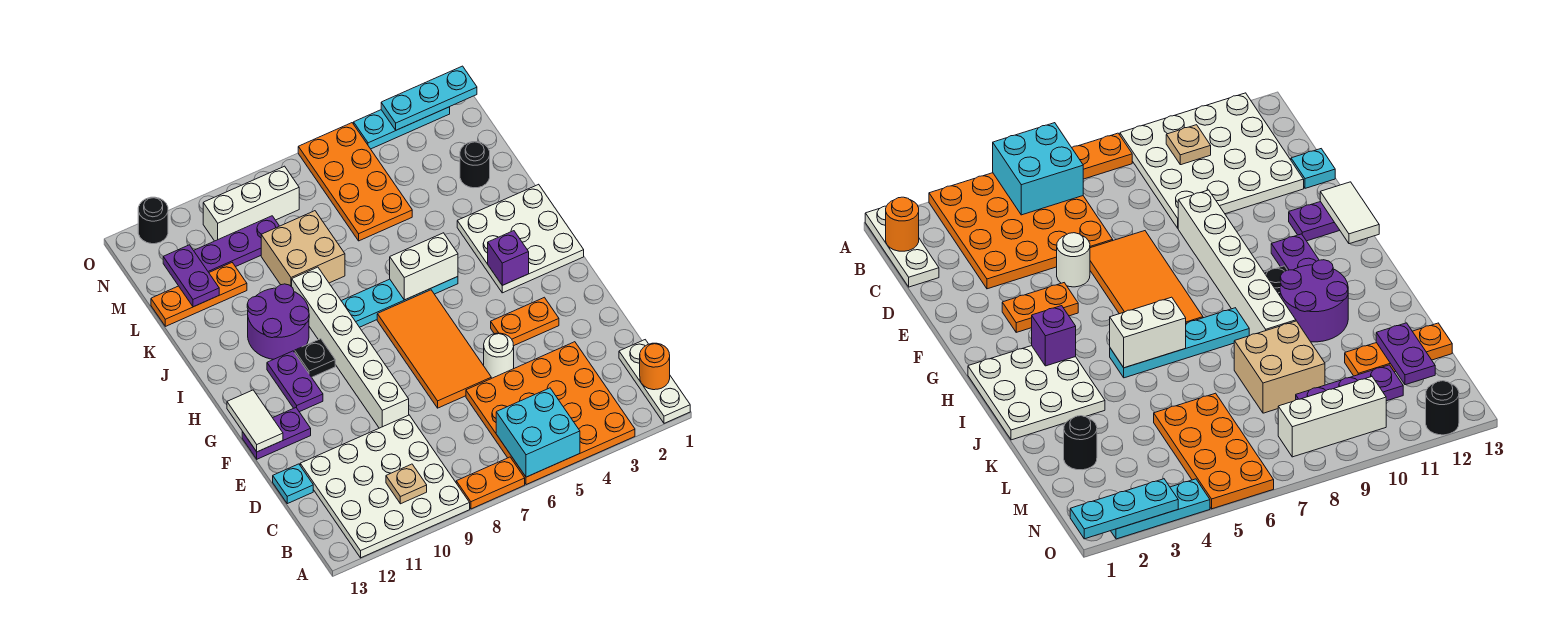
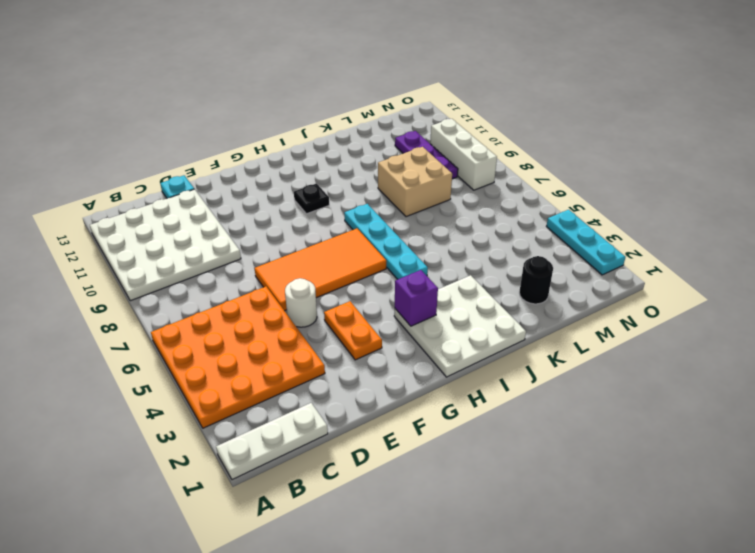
none -> orange 1x2 plate [456,457,525,509]
none -> white 1x6 brick [292,267,409,428]
none -> purple 1x2 plate [242,408,311,459]
none -> purple 1x2 plate [267,351,323,412]

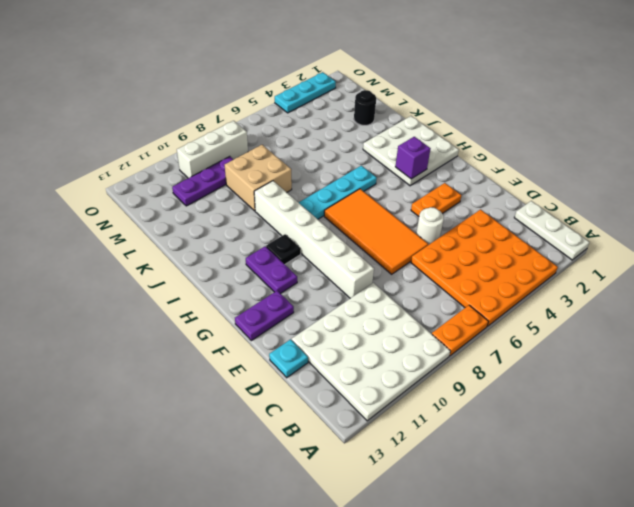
none -> purple 2x2 round brick [247,284,309,359]
none -> orange 2x4 plate [298,123,412,241]
none -> orange 1x3 plate [151,263,247,326]
none -> black 1x1 round brick [138,197,168,244]

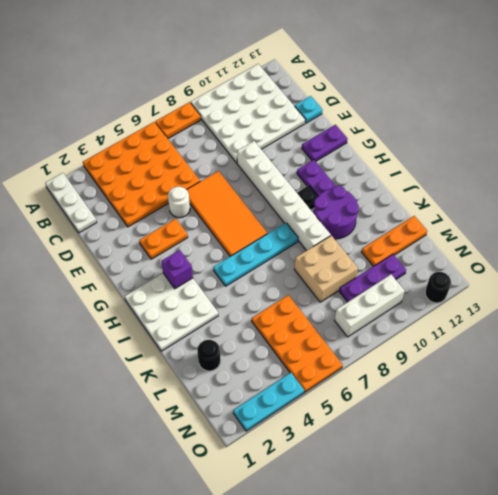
none -> cyan 2x2 brick [496,388,580,477]
none -> orange 1x1 round brick [640,343,670,390]
none -> tan 1x1 plate [386,464,427,504]
none -> white 1x2 tile [227,390,283,452]

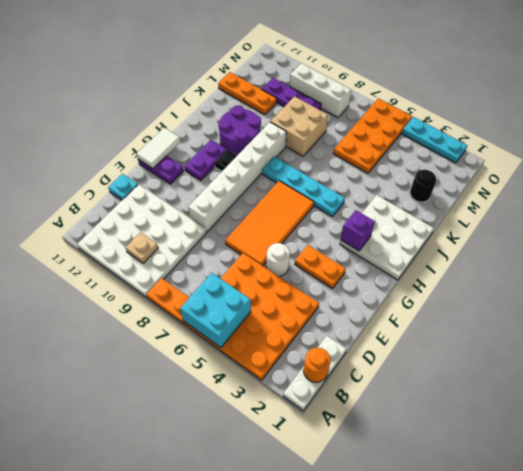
none -> black 1x1 round brick [138,197,168,244]
none -> white 1x2 brick [390,233,458,300]
none -> purple 1x2 plate [163,245,219,307]
none -> cyan 1x3 plate [381,66,477,130]

